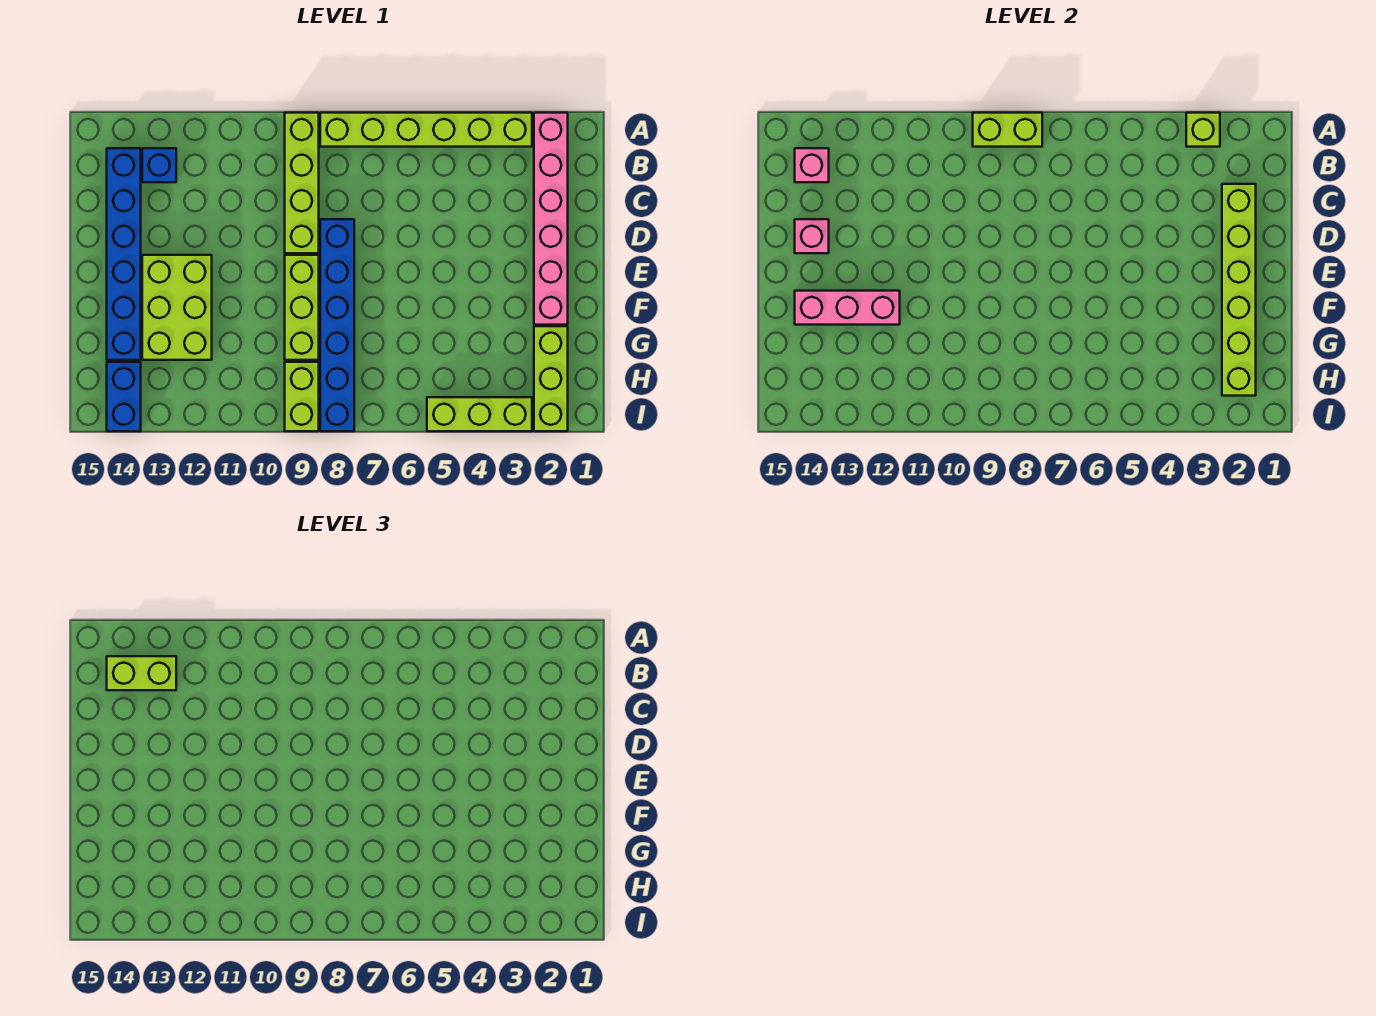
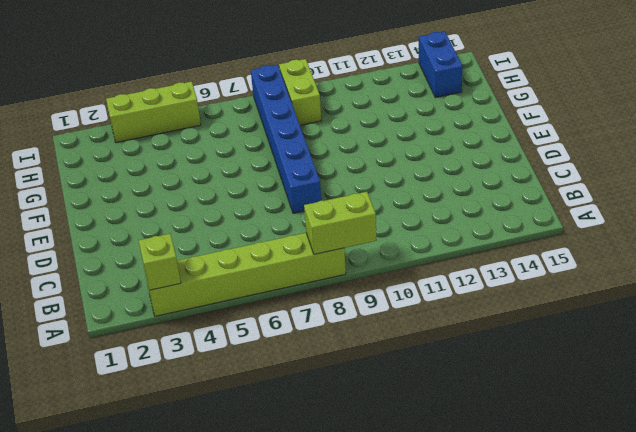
none -> pink 1x6 brick [534,113,568,325]
none -> lime 1x4 brick [285,113,319,253]
none -> blue 1x1 brick [142,148,176,182]

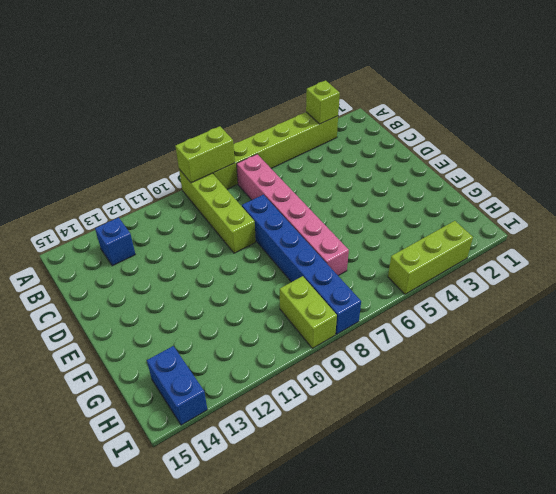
pink 1x6 brick [237,154,349,276] -> pink 1x6 brick moved to [534,113,568,325]
none -> blue 1x6 brick [107,148,141,360]
none -> lime 1x3 brick [285,255,319,360]
none -> lime 2x3 brick [142,255,212,360]

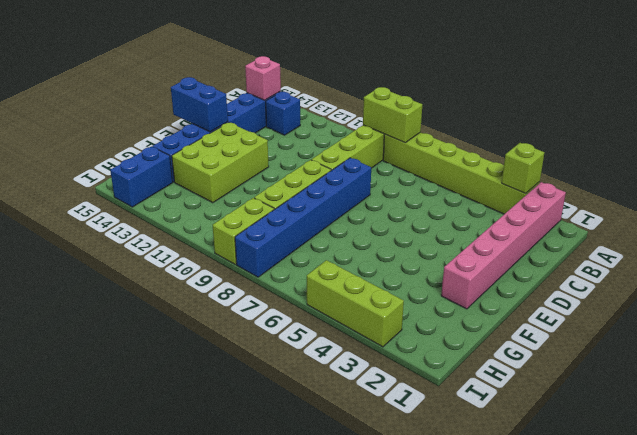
blue 1x2 brick [171,77,228,132] -> none
none -> lime 1x3 brick [534,326,568,431]
none -> lime 1x6 brick [1222,184,1256,396]
none -> pink 1x1 brick [795,219,829,253]

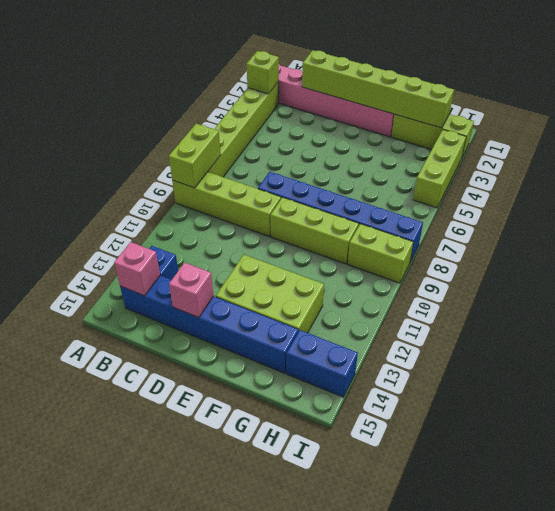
none -> pink 1x3 brick [795,291,900,325]
none -> lime 1x2 brick [107,656,176,690]

